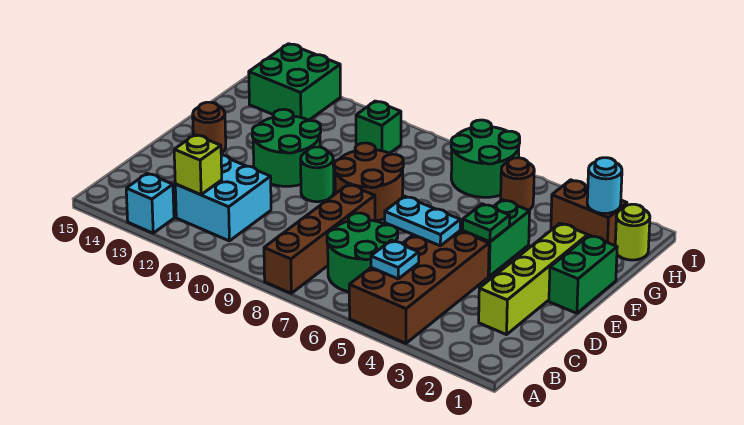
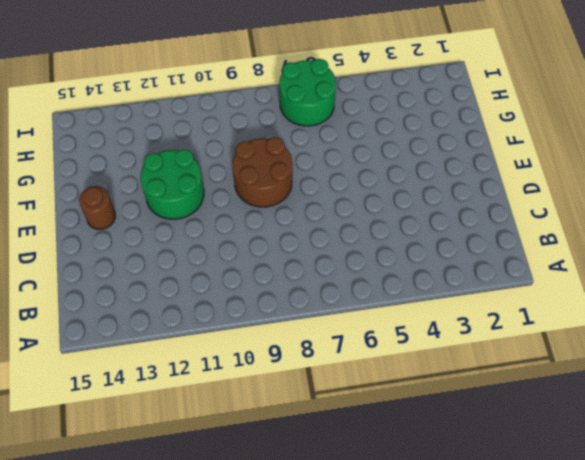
none -> brown 2x4 brick [349,231,489,343]
none -> brown 1x4 brick [264,184,375,293]
none -> cyan 1x1 brick [126,173,174,233]

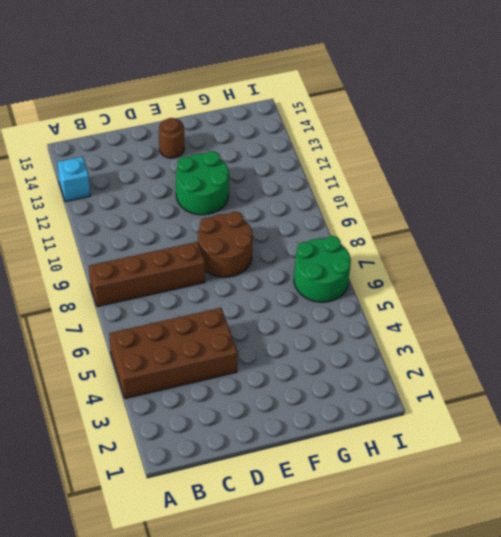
none -> green 2x2 round brick [327,213,398,292]
none -> cyan 2x2 brick [175,155,271,241]
none -> lime 1x4 brick [479,223,588,335]

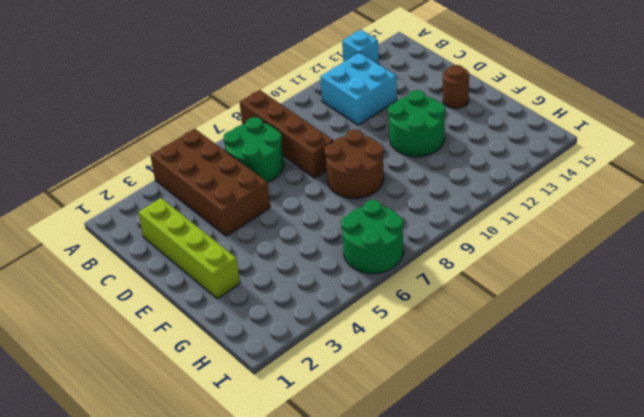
none -> green 1x2 brick [549,235,617,313]
none -> green 1x2 brick [462,200,530,276]
none -> green 1x1 round brick [301,147,334,202]

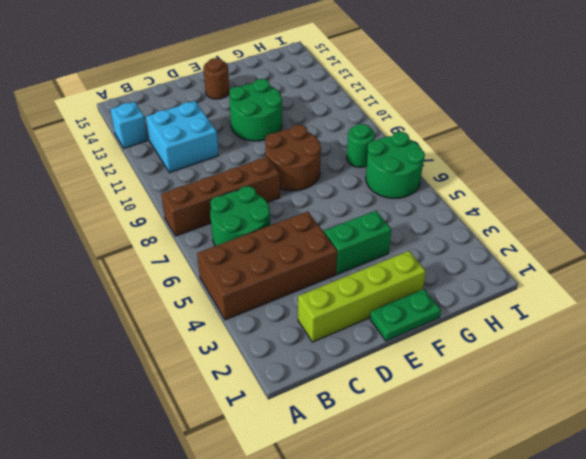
green 1x2 plate [370,289,441,341] -> green 1x2 brick [549,235,617,313]
green 1x1 round brick [347,124,375,167] -> green 1x1 round brick moved to [301,147,334,202]
none -> lime 1x1 round brick [615,204,650,260]
none -> brown 1x2 brick [551,180,627,246]
none -> brown 1x1 round brick [501,158,534,210]

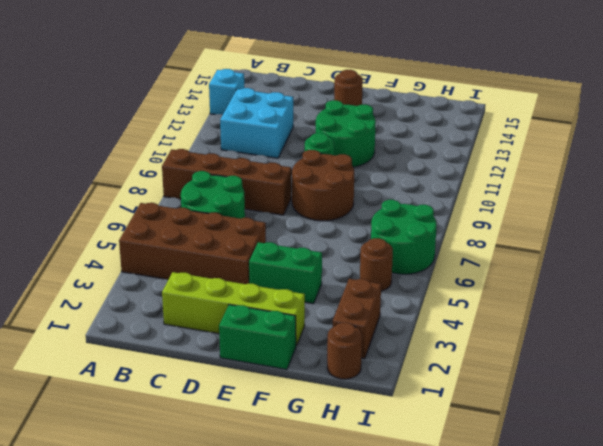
brown 1x1 round brick [327,323,362,379] -> lime 1x1 round brick [615,204,650,260]
none -> green 1x1 brick [356,101,401,153]
none -> green 2x2 brick [249,44,340,120]
none -> cyan 1x1 plate [371,240,419,279]

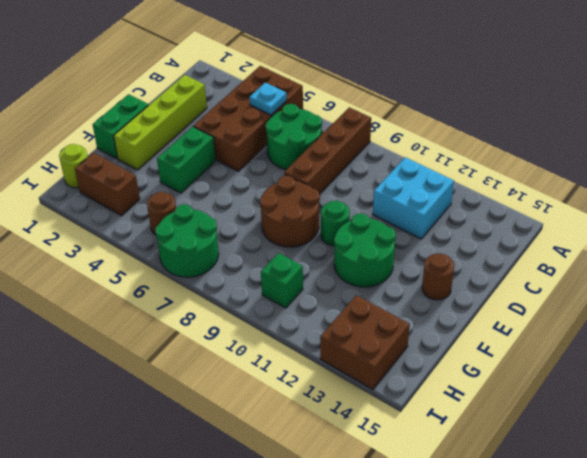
brown 2x2 brick [320,295,410,389] -> green 2x2 brick [249,44,340,120]
none -> cyan 1x1 brick [126,173,174,233]
none -> lime 1x1 brick [174,135,222,195]
none -> cyan 1x2 plate [385,196,460,246]

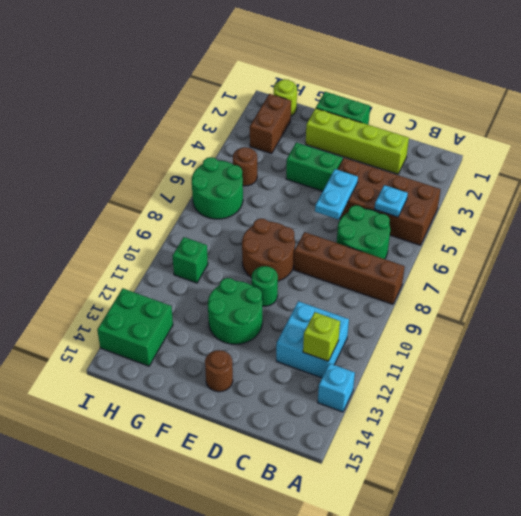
none -> green 1x1 plate [463,204,510,242]
none -> cyan 1x1 round brick [587,158,622,214]

